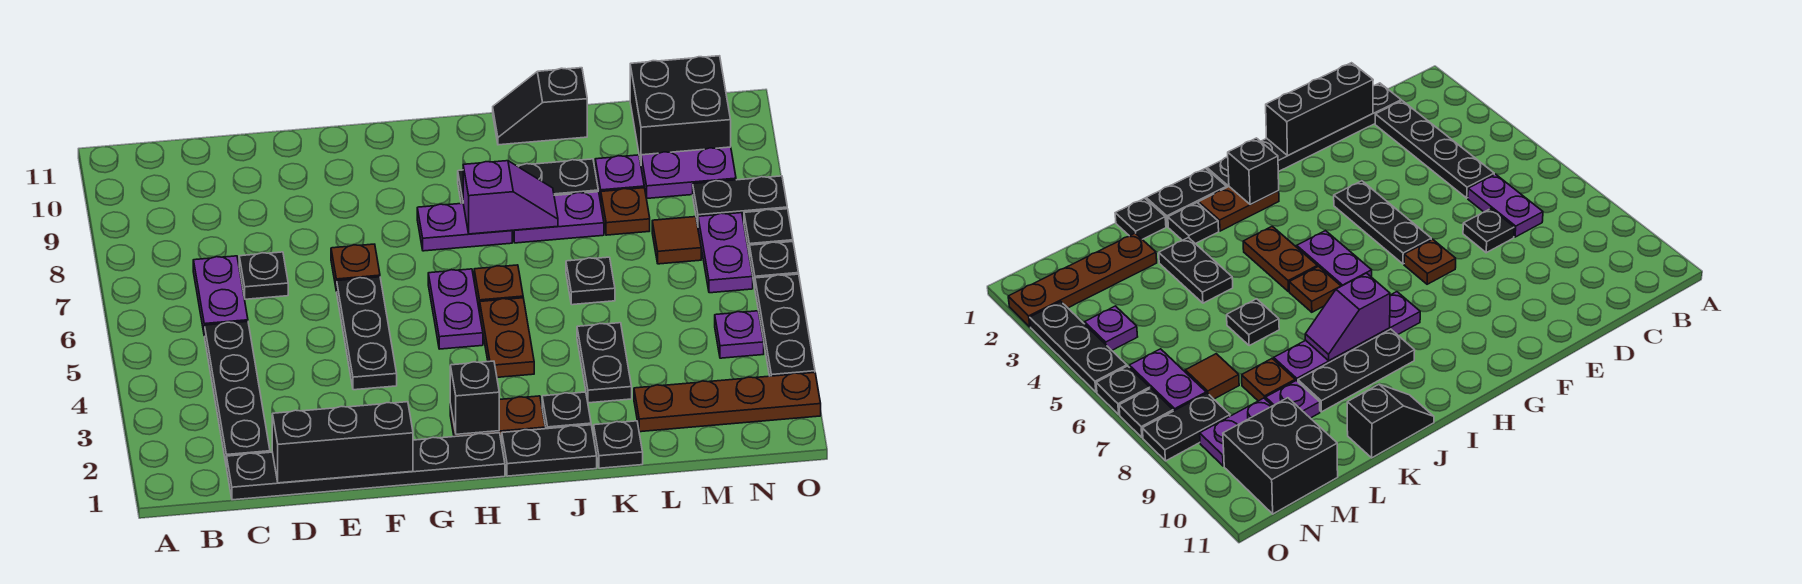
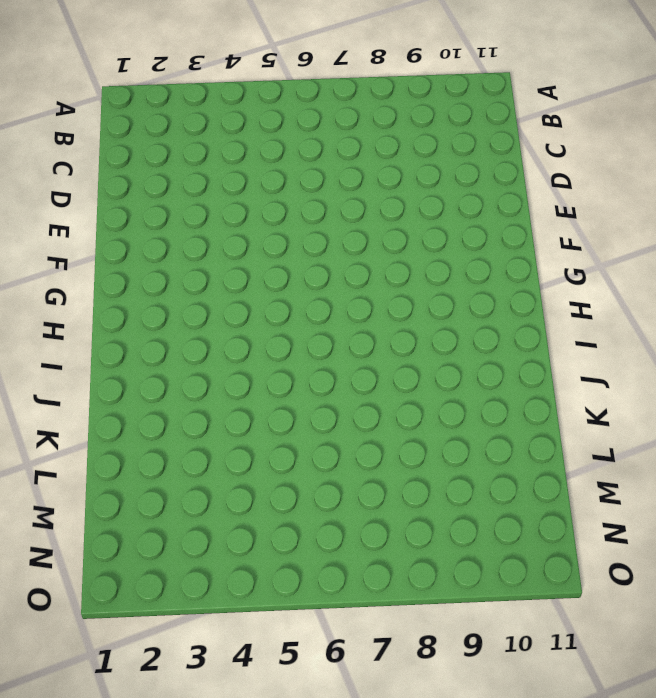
none -> black 1x6 plate [227,433,505,500]
none -> black 1x4 plate [205,321,270,467]
none -> purple 1x2 plate [193,256,248,336]
none -> black 1x1 plate [239,252,288,299]

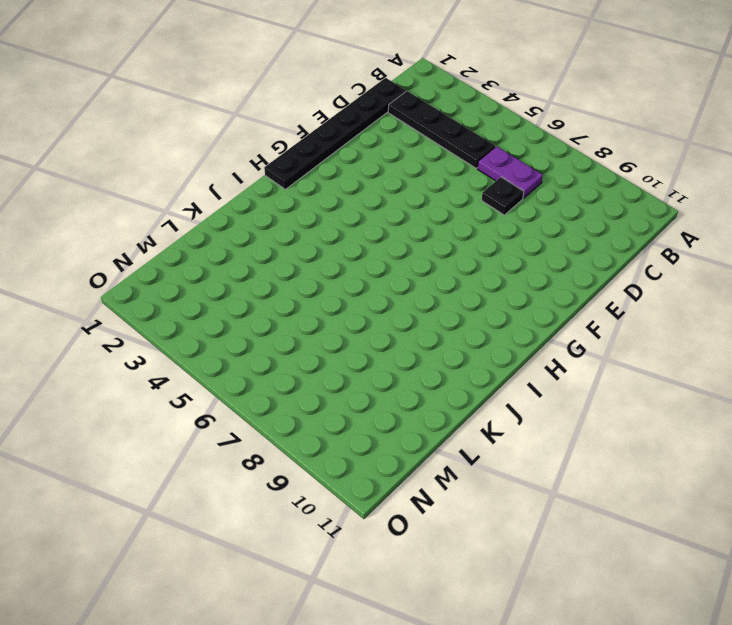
none -> black 1x3 plate [337,277,397,390]
none -> brown 1x1 plate [331,244,380,291]
none -> brown 1x2 plate [450,396,545,443]
none -> purple 1x2 plate [428,269,483,349]

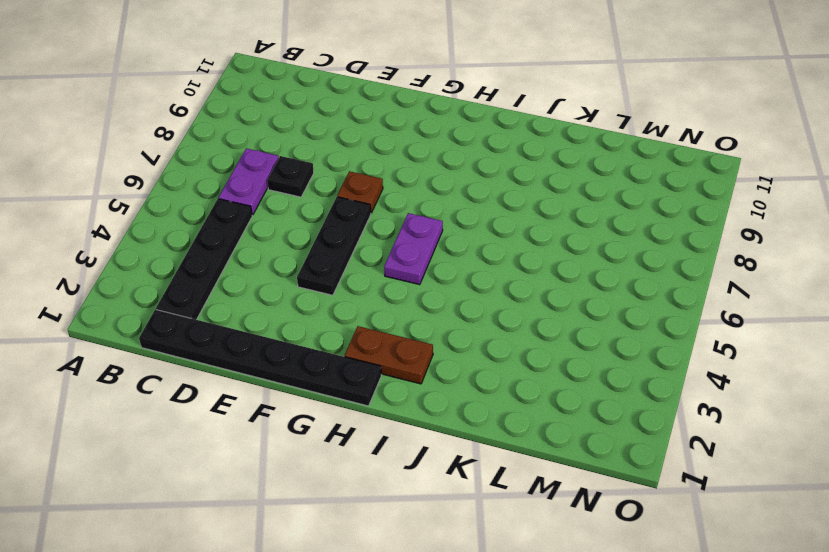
none -> purple 1x2 plate [417,203,512,251]
none -> black 1x2 plate [502,425,597,476]
none -> brown 1x2 plate [479,298,534,377]
none -> brown 1x1 plate [474,265,523,312]

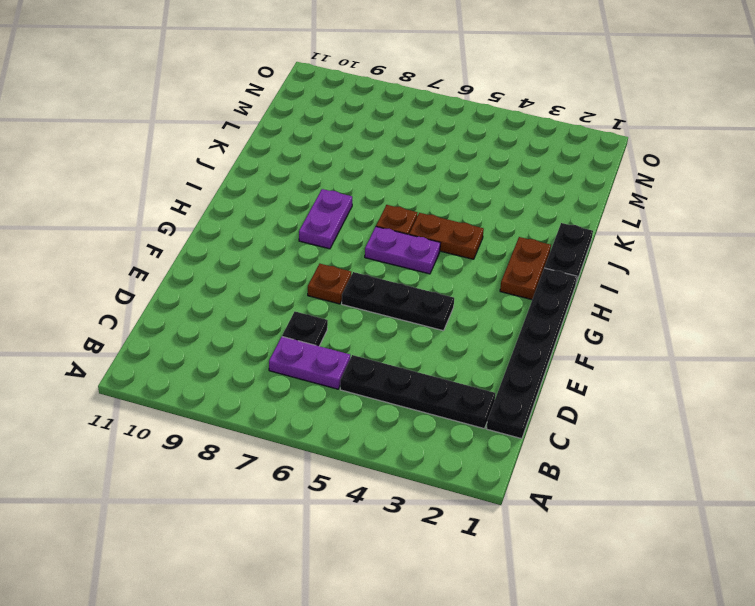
none -> black 1x3 plate [458,159,598,203]
none -> black 1x1 plate [542,392,591,429]
none -> purple 1x2 plate [512,192,604,243]
none -> black 1x2 slope [493,68,587,145]

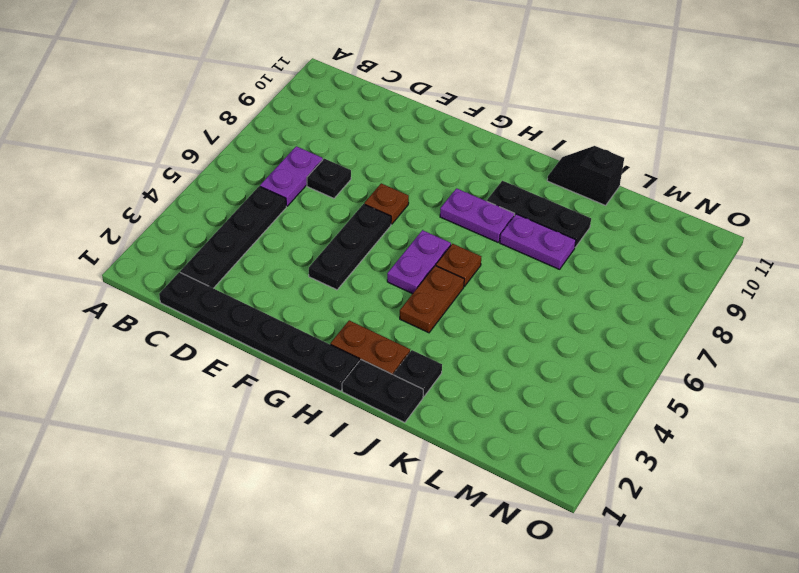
none -> black 1x1 plate [594,421,643,468]
none -> black 1x2 plate [577,323,632,403]
none -> black 1x1 plate [566,257,615,305]
none -> brown 1x4 plate [634,372,821,432]

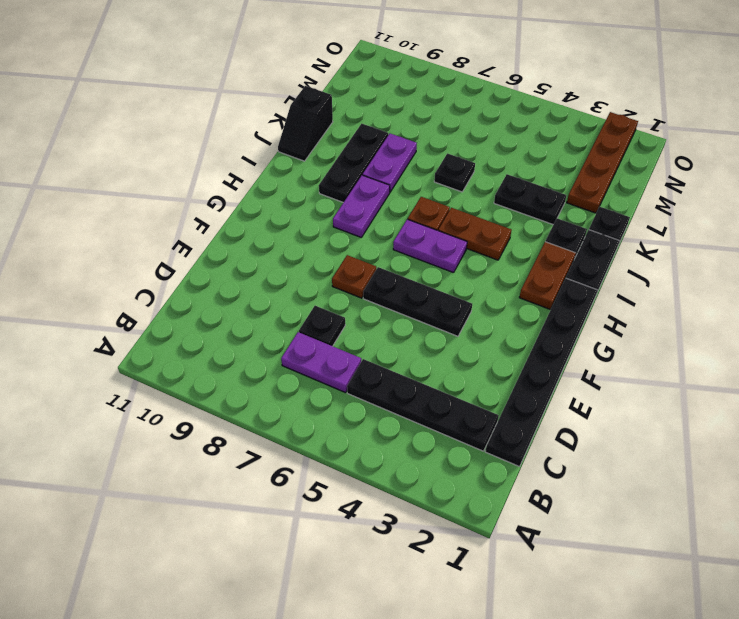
none -> brown 1x1 plate [601,188,650,235]
none -> purple 1x1 plate [595,155,644,202]
none -> brown 1x1 tile [652,217,701,264]
none -> purple 1x2 plate [641,147,736,198]

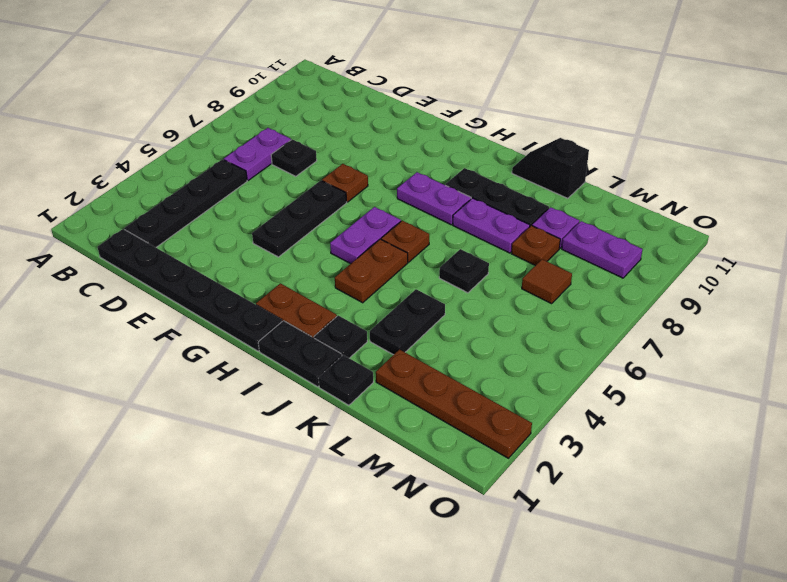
none -> black 2x2 brick [630,56,731,163]
none -> purple 1x1 plate [715,311,764,358]
none -> purple 1x2 plate [698,213,753,293]
none -> black 1x2 plate [693,176,787,225]

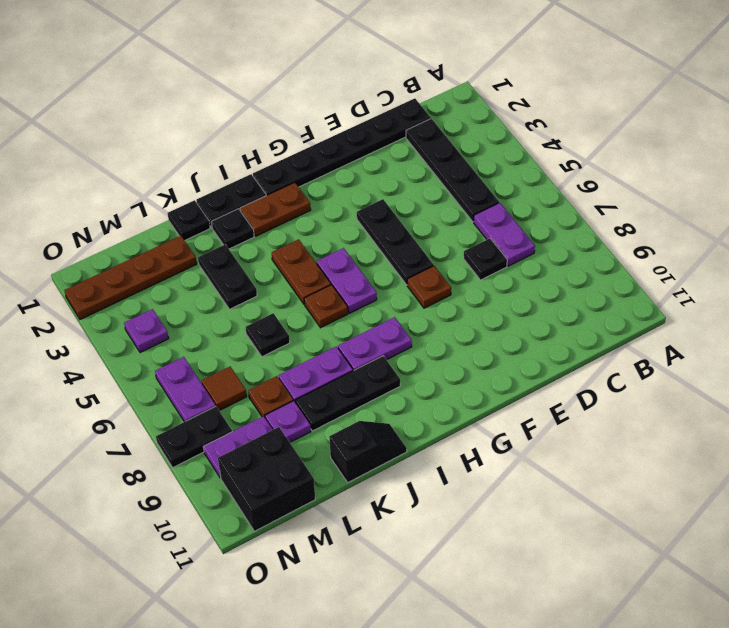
none -> black 1x3 plate [755,274,815,376]
none -> black 1x1 plate [750,241,799,287]
none -> black 1x1 plate [744,209,793,256]
none -> black 1x3 brick [272,402,413,483]

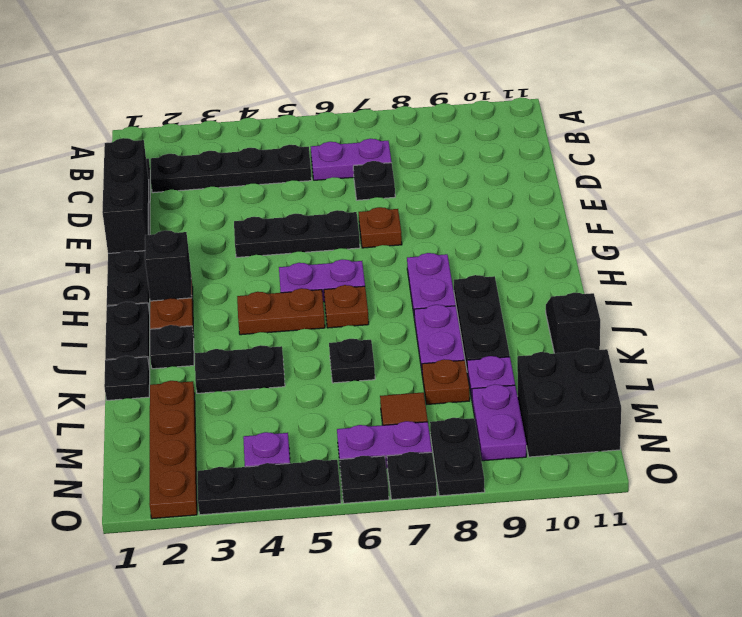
none -> purple 1x2 slope [463,161,558,234]

